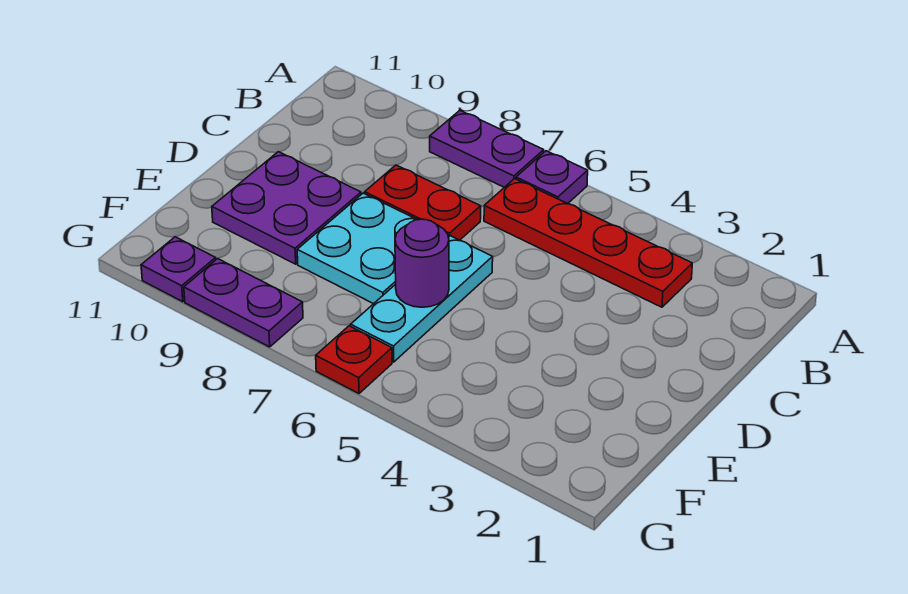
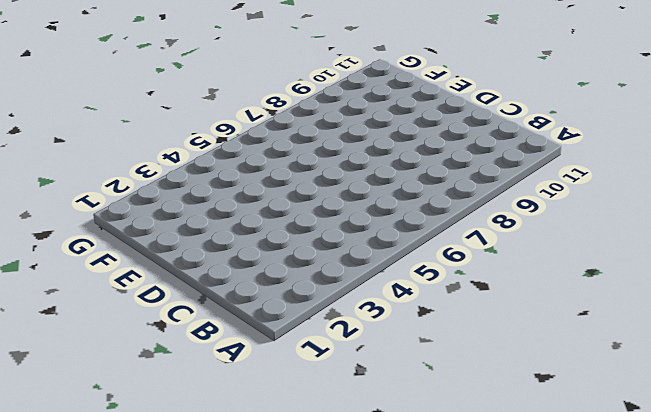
none -> purple 1x1 plate [516,151,588,204]
none -> purple 1x2 plate [430,111,544,187]

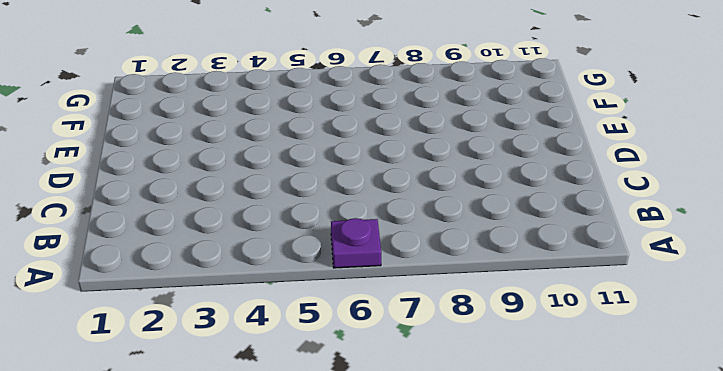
none -> purple 1x2 plate [430,111,544,187]
none -> red 1x4 plate [484,179,692,307]

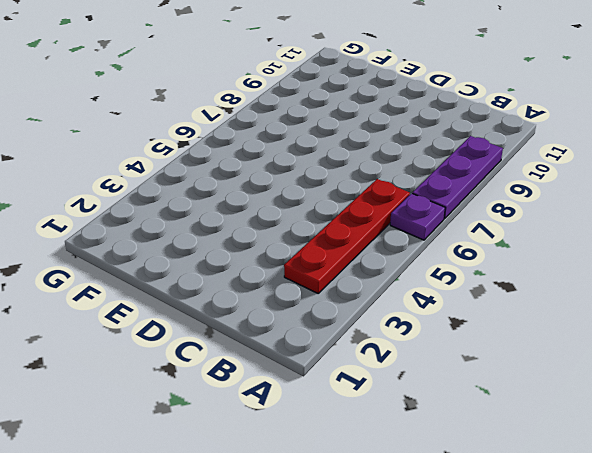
purple 1x3 plate [412,136,503,219] -> purple 1x2 plate [430,111,544,187]
none -> red 1x2 plate [365,165,481,240]
none -> cyan 1x3 plate [351,236,493,362]

